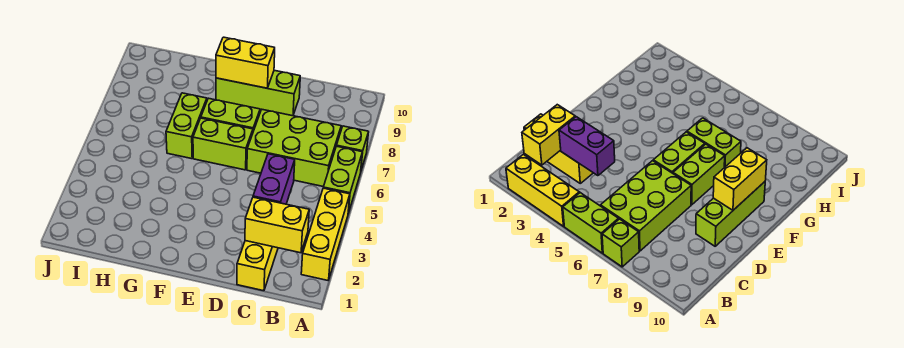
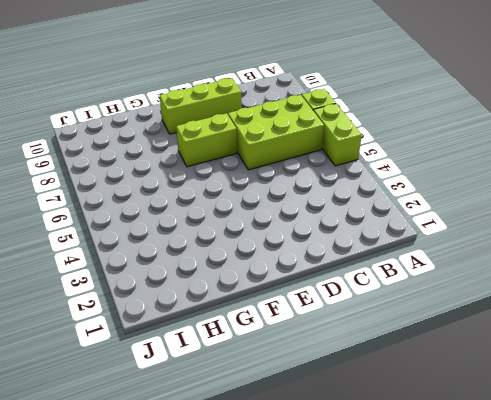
none -> yellow 1x3 brick [301,188,350,280]
none -> yellow 1x3 brick [237,241,278,291]
none -> lime 1x2 brick [193,118,253,170]

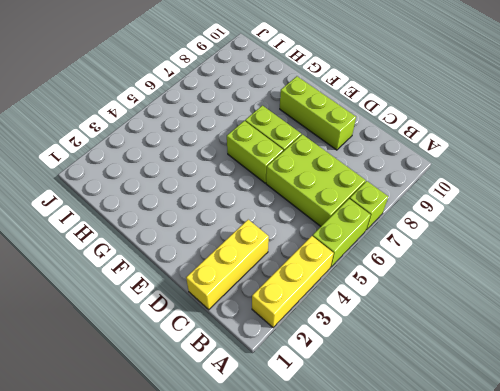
none -> lime 1x2 brick [166,93,207,159]
none -> yellow 1x2 brick [245,197,309,253]
none -> purple 1x2 brick [253,154,295,204]

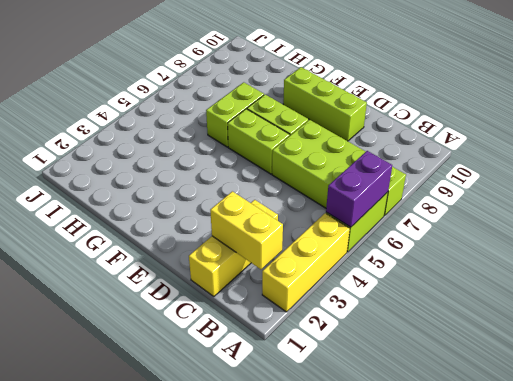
purple 1x2 brick [326,151,392,227] -> purple 1x2 brick moved to [253,154,295,204]
none -> yellow 1x2 brick [216,37,275,88]

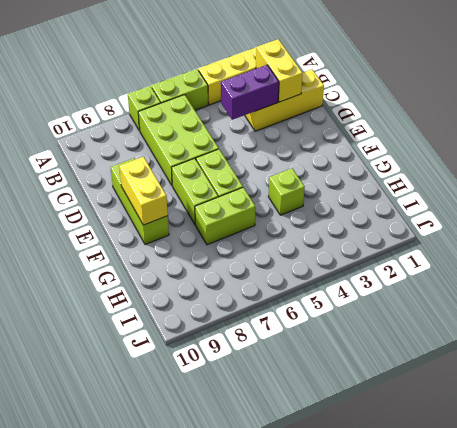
lime 1x1 brick [268,168,305,215] -> none

